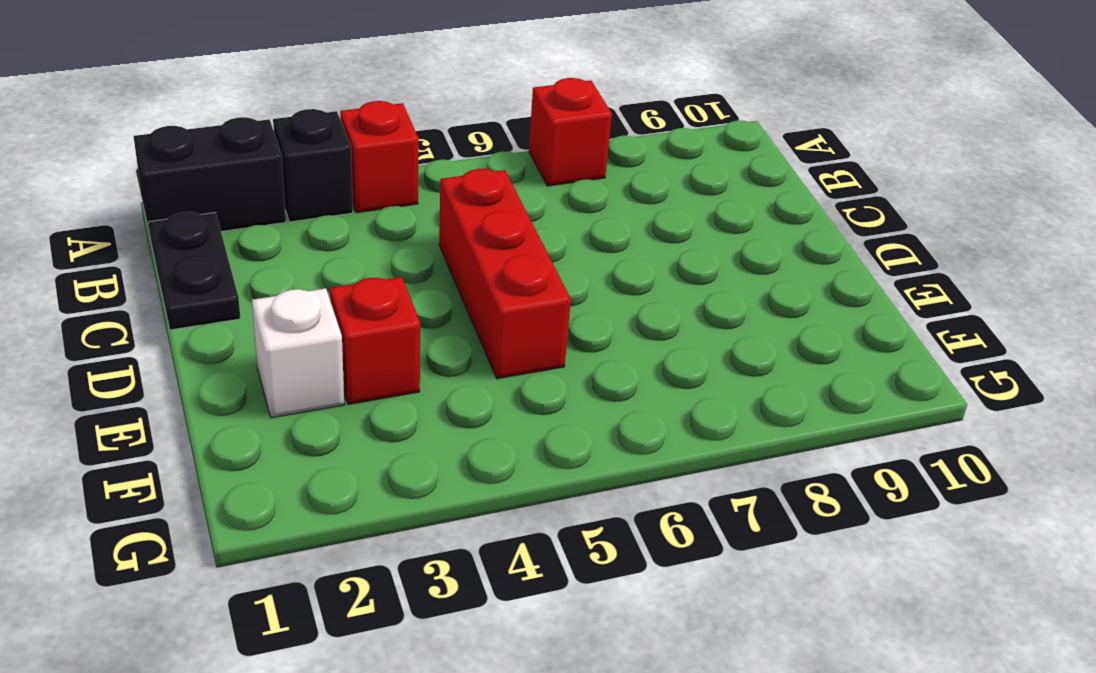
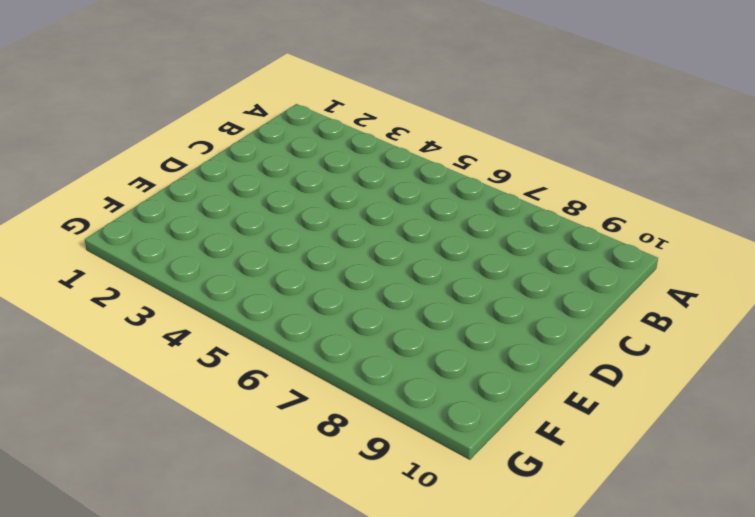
none -> black 1x2 brick [134,117,286,235]
none -> black 1x1 brick [273,109,353,222]

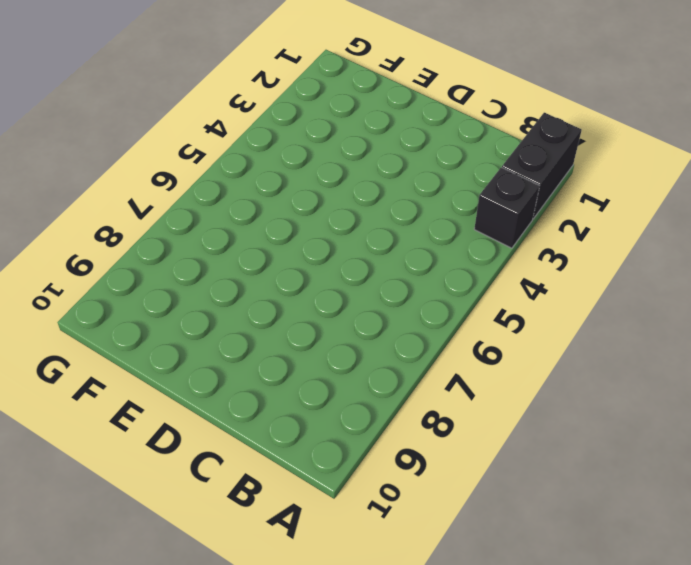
none -> red 1x1 brick [340,101,419,213]
none -> red 1x1 brick [529,78,612,186]

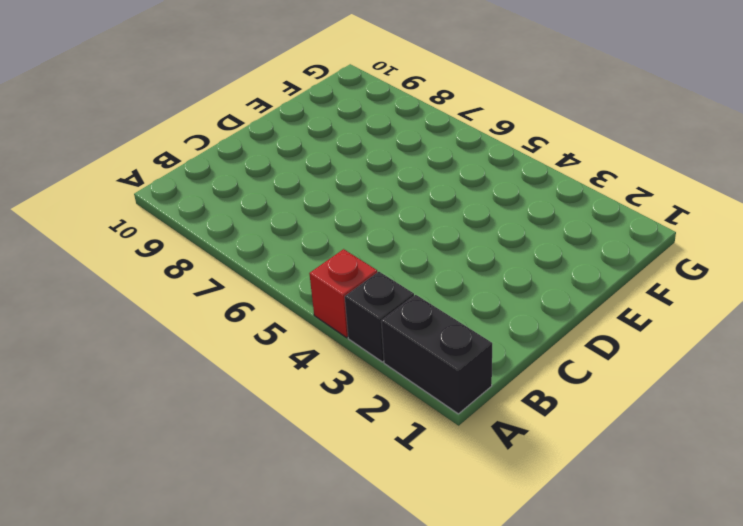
none -> red 1x1 brick [529,78,612,186]
none -> black 1x2 plate [148,212,240,330]

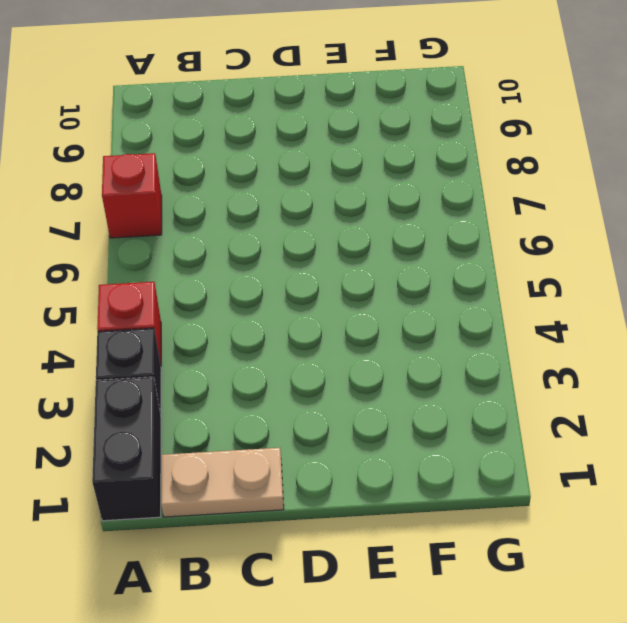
tan 1x2 plate [161,448,284,517] -> black 1x2 plate [148,212,240,330]
none -> red 1x3 brick [439,169,571,379]
none -> white 1x1 brick [252,288,344,418]

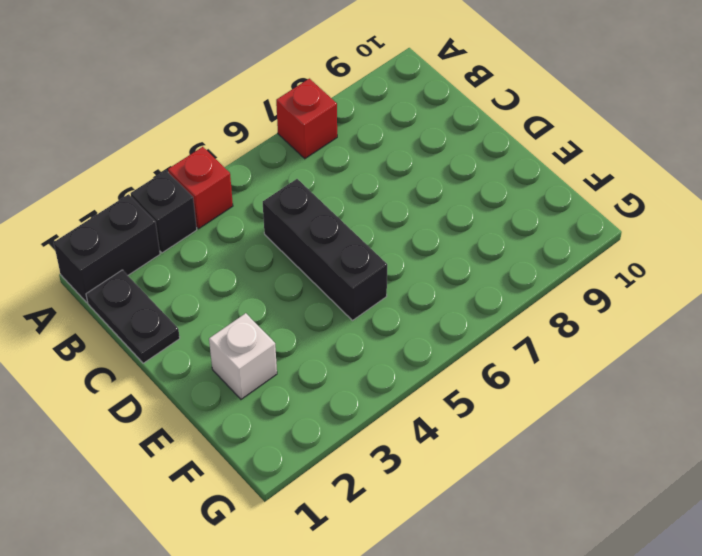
black 1x3 brick [263,179,387,320] -> red 1x3 brick [439,169,571,379]
none -> red 1x1 brick [330,277,420,404]

